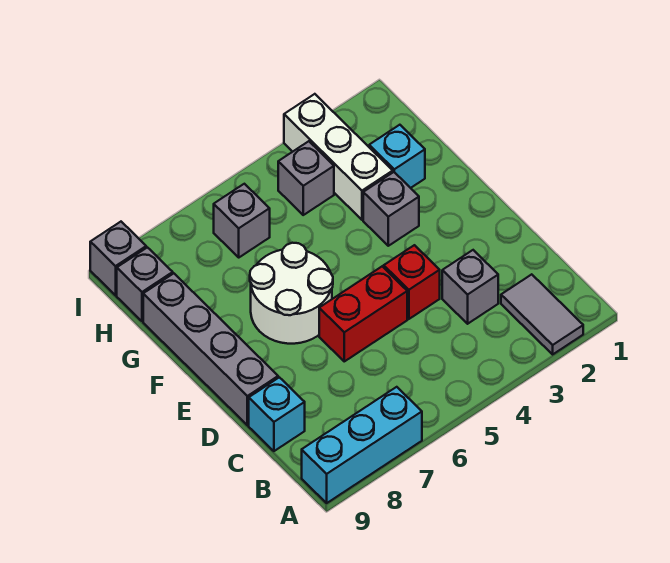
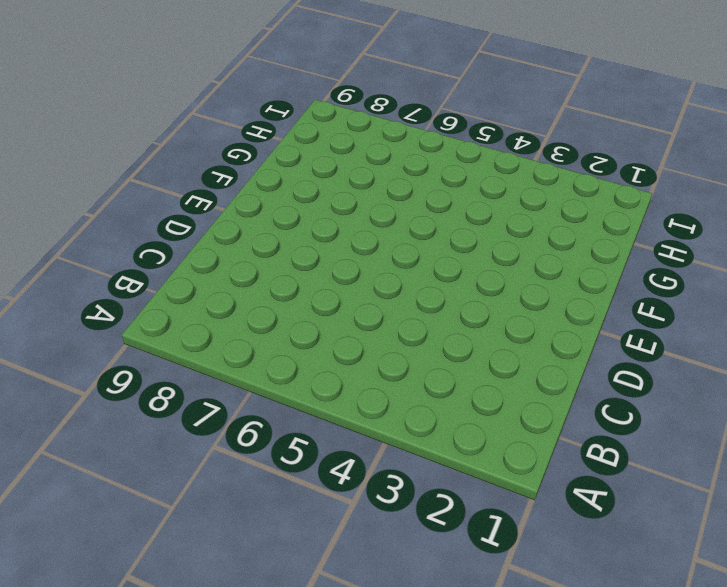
none -> grey 1x2 tile [501,274,583,354]
none -> cyan 1x3 brick [302,387,422,503]
none -> grey 1x1 brick [442,250,498,324]

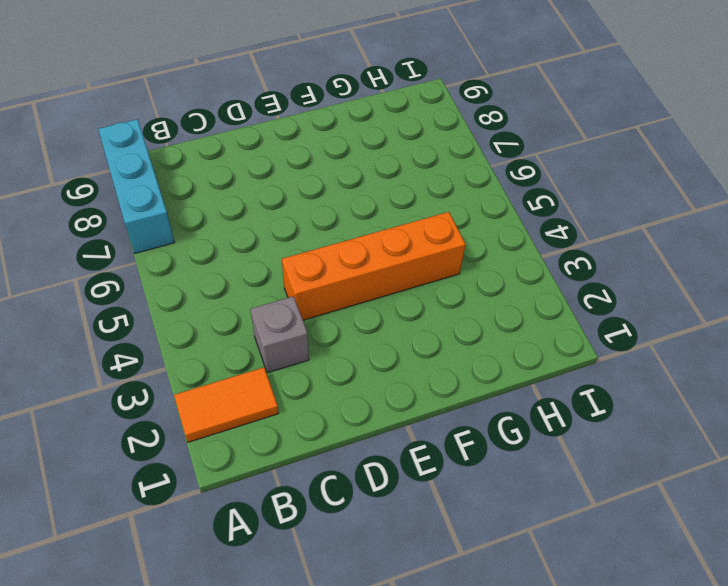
orange 1x2 tile [174,367,279,442] -> grey 1x2 tile [501,274,583,354]
orange 1x4 brick [282,212,466,320] -> red 1x1 brick [384,245,440,319]
none -> cyan 1x1 brick [249,377,305,451]
none -> red 1x2 brick [319,266,407,361]
none -> grey 1x4 brick [143,274,278,425]

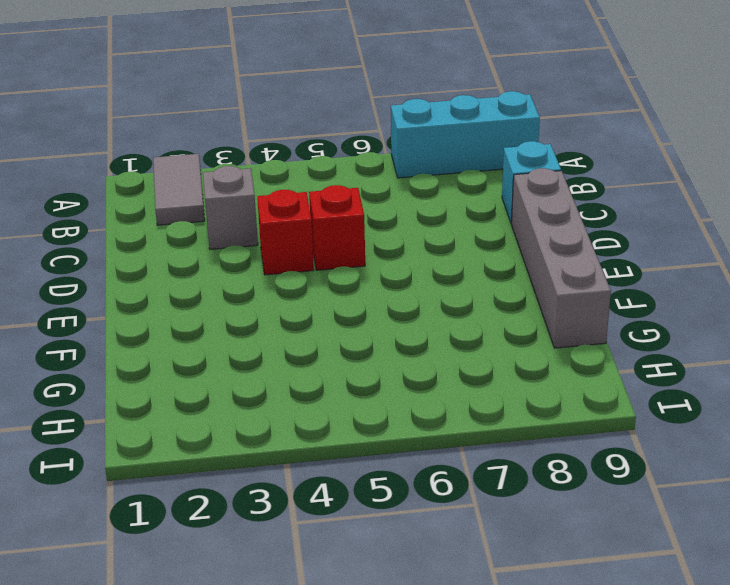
red 1x1 brick [309,185,365,270] -> red 1x2 brick [319,266,407,361]
none -> white 2x2 round brick [250,243,333,344]
none -> grey 1x1 brick [363,172,419,246]
none -> cyan 1x1 brick [369,125,425,188]

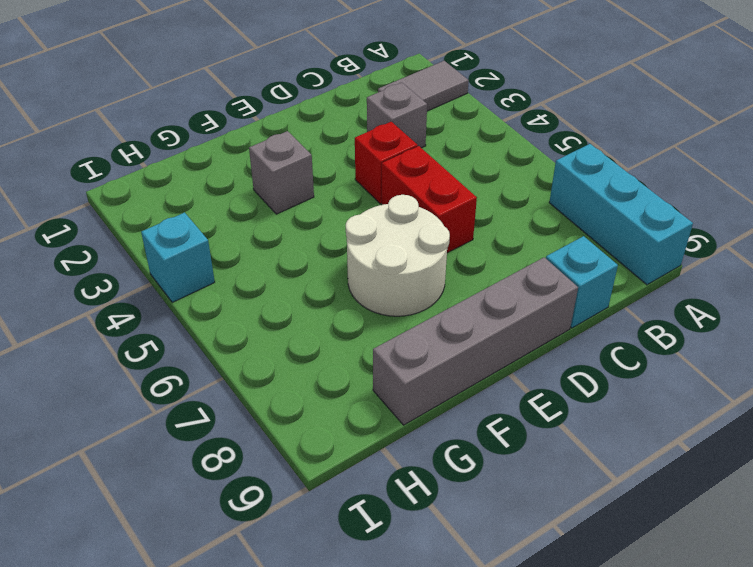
cyan 1x1 brick [141,212,215,302] -> cyan 1x1 brick moved to [369,125,425,188]
none -> white 1x3 brick [284,94,393,220]
none -> grey 1x1 brick [278,141,334,215]
none -> grey 1x1 brick [214,184,270,257]

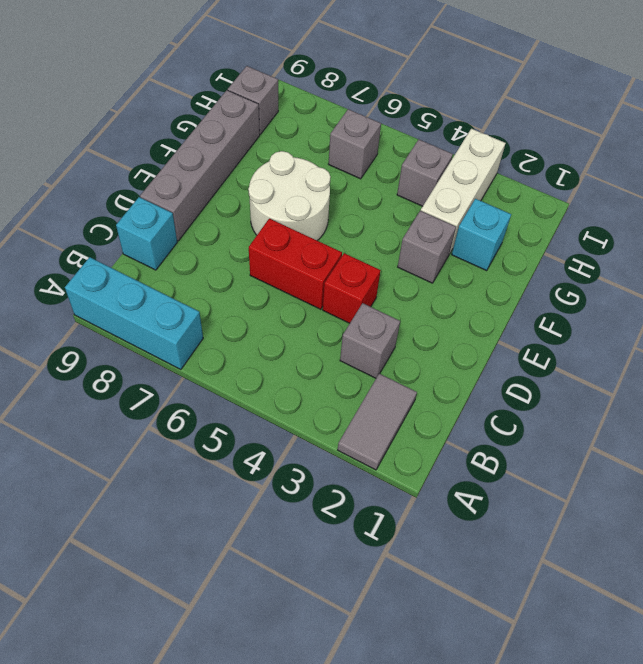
none -> grey 1x1 brick [90,222,146,295]

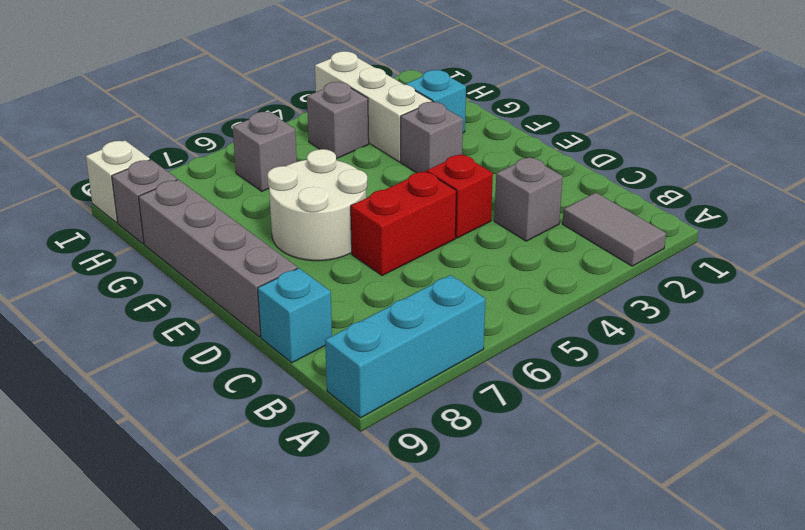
white 1x1 brick [86,140,150,223] -> grey 1x1 brick [90,222,146,295]

